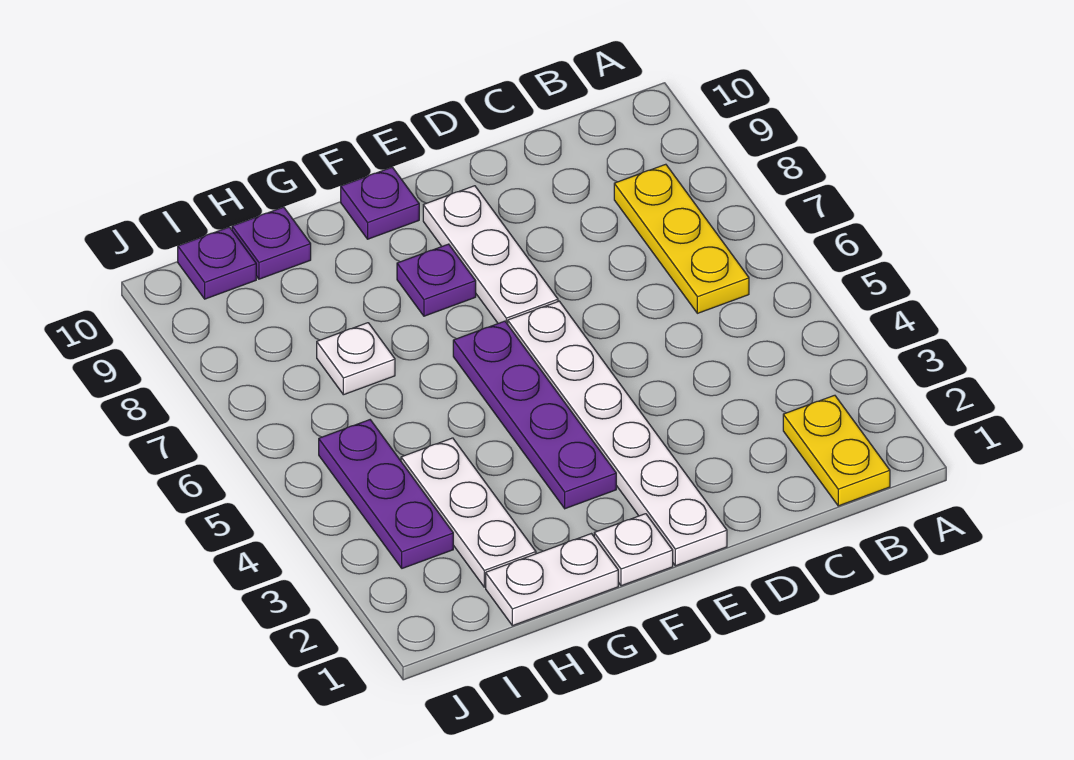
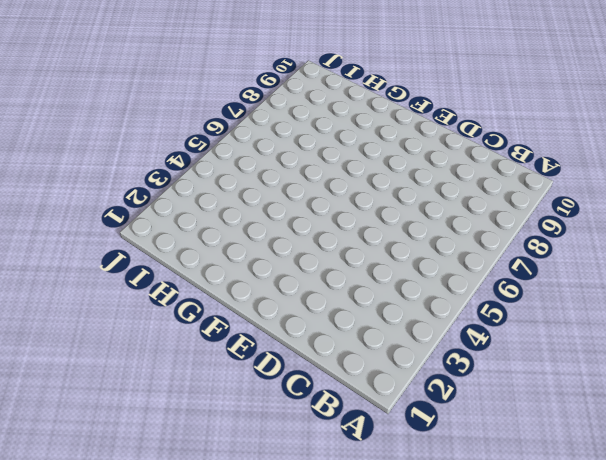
none -> yellow 1x2 plate [783,395,890,506]
none -> yellow 1x3 plate [614,164,749,313]
none -> white 1x6 plate [508,301,727,566]

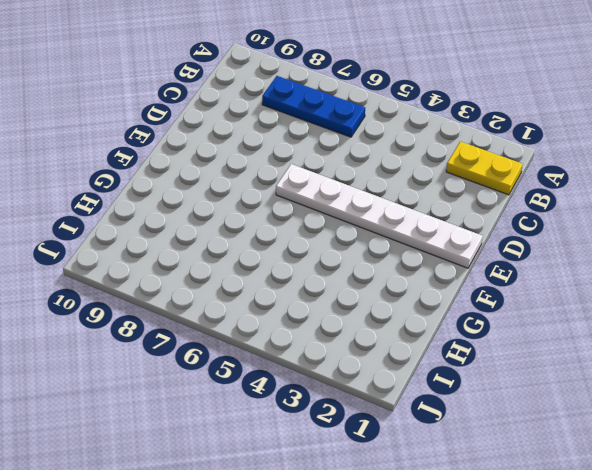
blue 1x3 plate [262,76,365,137] -> yellow 1x3 plate [614,164,749,313]
none -> white 1x3 plate [423,186,558,324]
none -> white 1x1 plate [594,514,673,586]
none -> purple 1x4 plate [453,321,616,509]

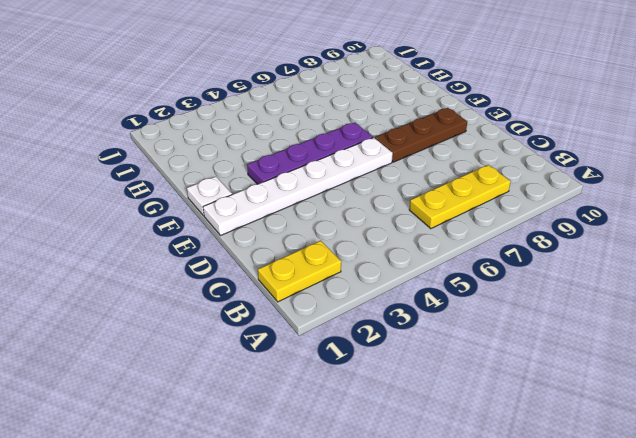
brown 1x3 plate [375,108,467,162] -> white 1x3 plate [423,186,558,324]
none -> purple 1x1 plate [397,244,476,316]
none -> purple 1x1 plate [341,167,419,239]
none -> white 1x2 plate [486,534,618,626]

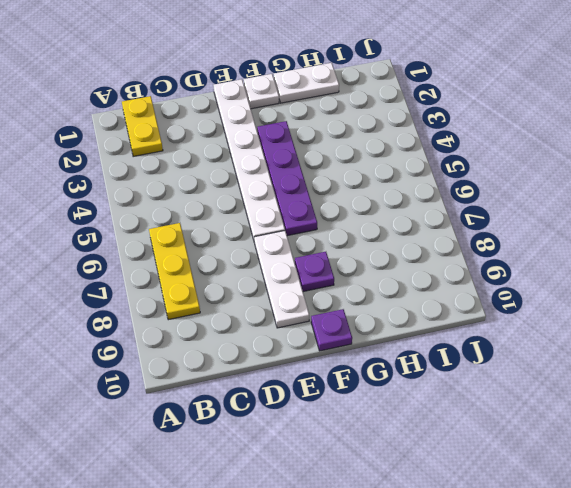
none -> white 1x3 plate [401,438,536,587]
none -> white 1x1 plate [317,323,395,395]
none -> purple 1x1 plate [232,207,311,279]

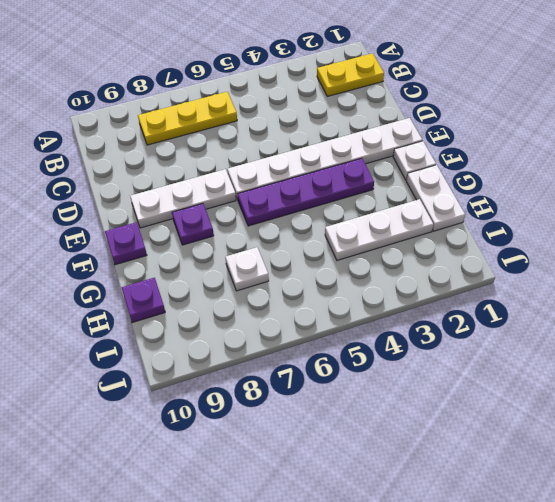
none -> purple 1x3 plate [319,420,453,568]
none -> purple 1x1 plate [178,227,256,299]

